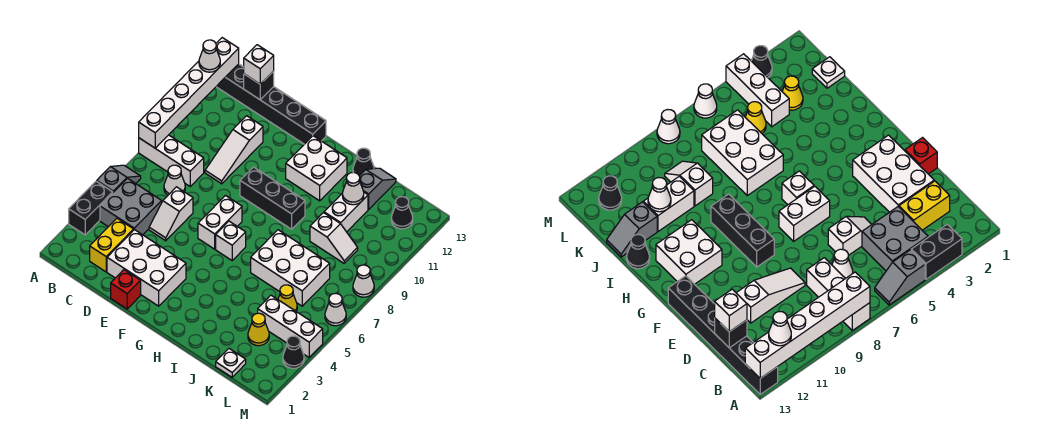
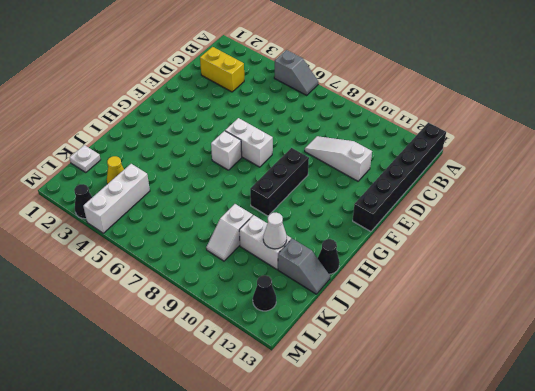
none -> black 1x2 brick [69,181,113,235]
none -> white 1x3 brick [139,135,204,186]
none -> grey 2x2 brick [100,178,162,235]
none -> white 1x1 cone [164,165,185,195]

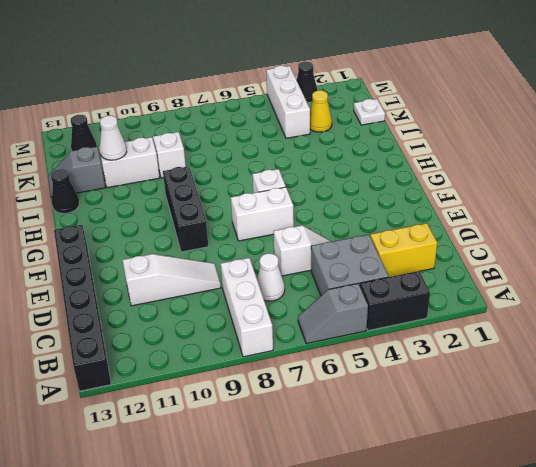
none -> white 2x3 brick [107,230,186,306]
none -> red 1x1 brick [111,270,141,309]
none -> white 2x2 brick [286,136,347,201]
none -> white 2x3 brick [251,230,330,306]

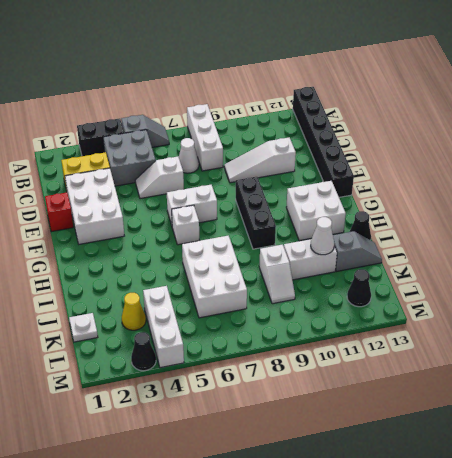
none -> yellow 1x1 cone [278,285,297,312]
none -> white 1x1 cone [325,293,346,326]
none -> white 1x1 cone [353,265,374,297]
none -> white 1x6 brick [139,38,239,148]

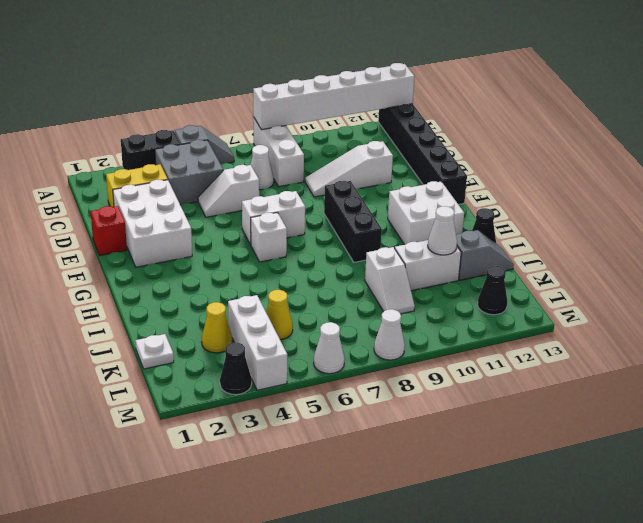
none -> white 2x3 brick [251,230,330,306]
none -> black 1x1 brick [244,71,274,100]
none -> white 1x1 cone [199,40,220,72]
none -> white 1x1 brick [244,45,274,84]

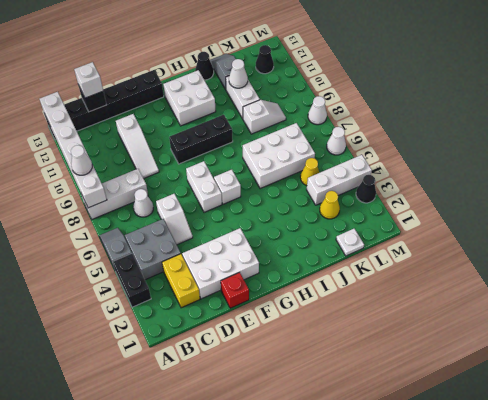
white 1x1 cone [71,145,92,175] -> white 1x1 cone moved to [199,40,220,72]

